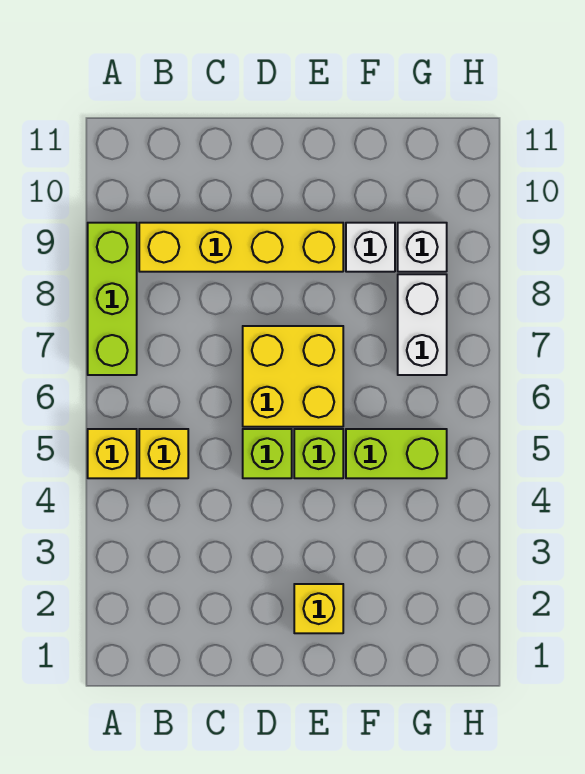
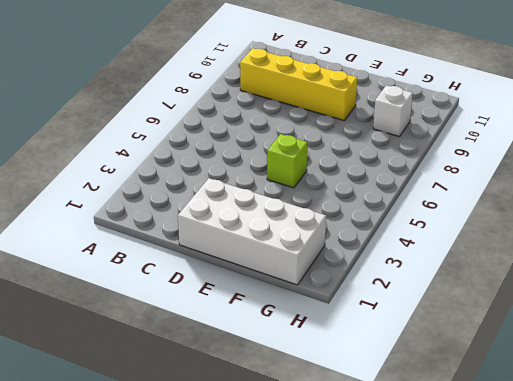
white 2x4 brick [178,178,326,285] -> yellow 1x1 brick [294,584,343,633]
none -> yellow 1x1 brick [88,429,137,478]
none -> lime 1x3 brick [88,223,137,375]
none -> yellow 1x1 brick [139,429,188,478]

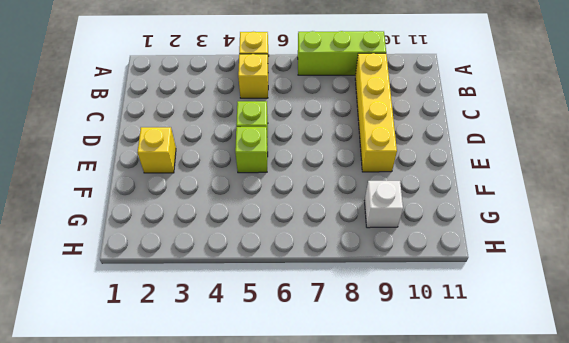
none -> yellow 2x2 brick [243,326,343,427]
none -> lime 1x2 brick [346,429,447,478]
none -> white 1x1 brick [346,223,395,272]

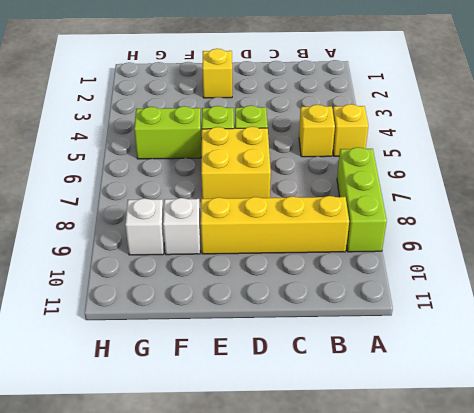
none -> white 1x2 brick [398,274,447,375]

